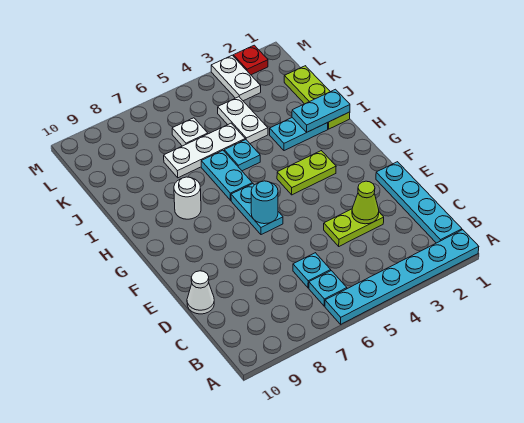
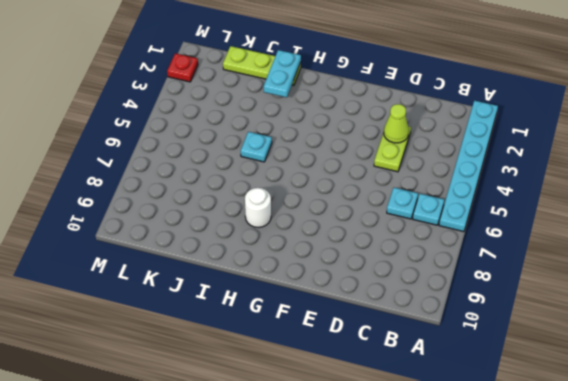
none -> cyan 1x4 plate [376,162,462,243]
none -> white 1x1 cone [187,271,214,314]
none -> cyan 1x2 plate [231,184,283,235]

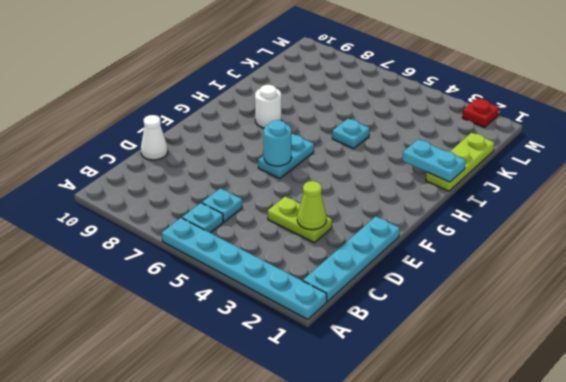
none -> lime 1x2 plate [277,151,336,195]
none -> cyan 1x2 plate [201,150,252,200]
none -> cyan 1x2 plate [270,118,328,151]

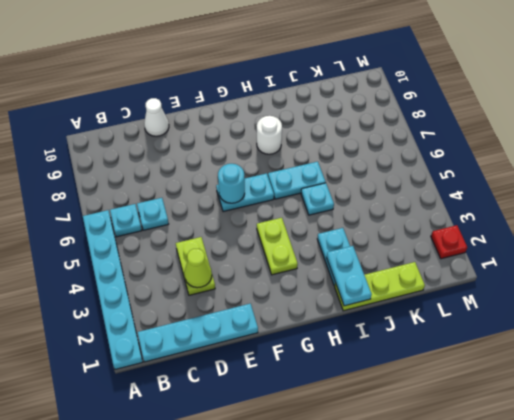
none -> white 1x2 plate [218,97,268,143]
none -> white 1x3 plate [164,123,245,178]
none -> white 1x1 plate [172,118,208,146]

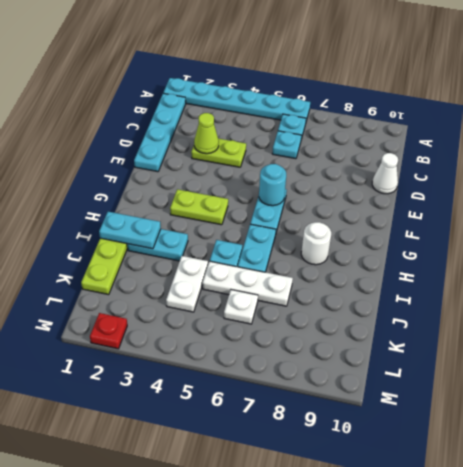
none -> white 1x2 plate [211,55,261,101]

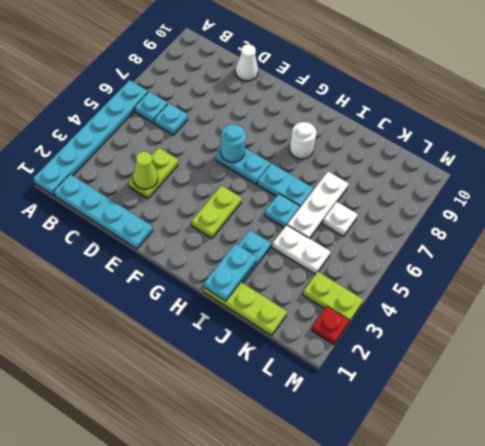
lime 1x2 plate [303,272,363,322] -> white 1x2 plate [211,55,261,101]

